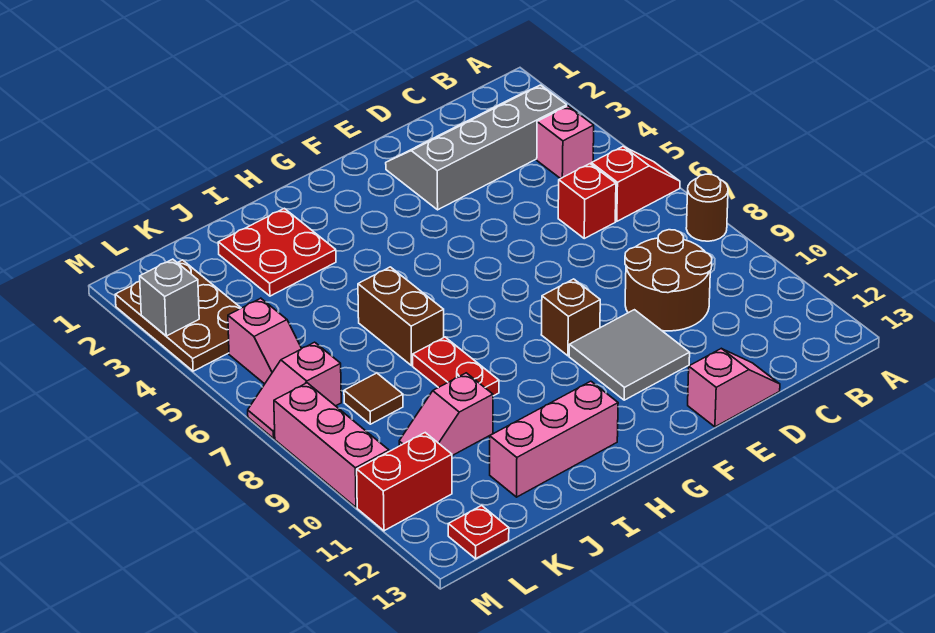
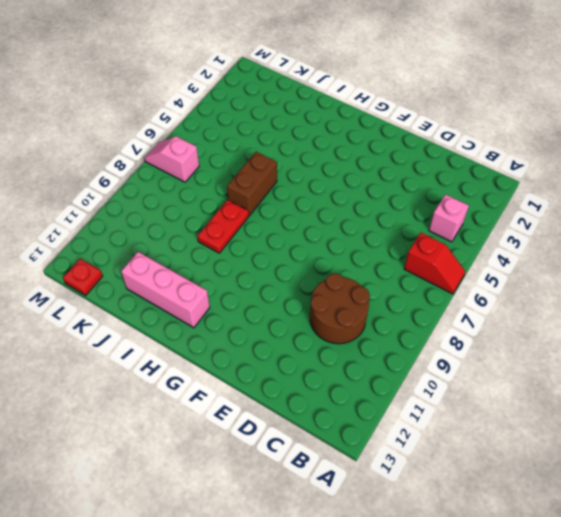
none -> brown 1x1 round brick [686,174,728,241]
none -> grey 2x4 slope [386,85,567,210]
none -> red 1x1 brick [558,164,616,238]

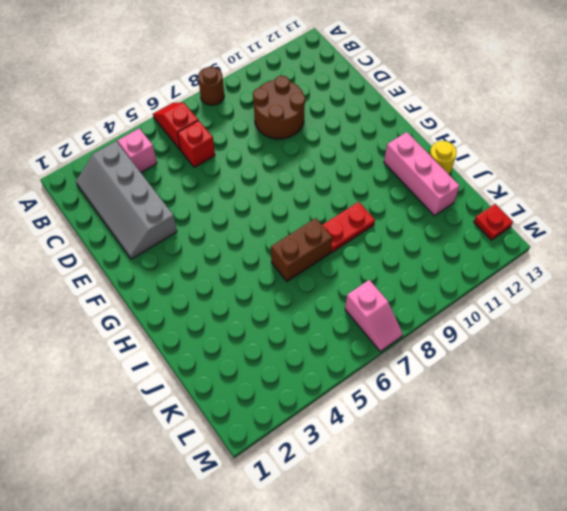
yellow 1x1 round brick [429,141,457,175] -> none
none -> pink 1x2 slope [688,349,780,427]
none -> grey 2x2 tile [569,310,690,400]
none -> brown 1x1 brick [541,279,600,356]

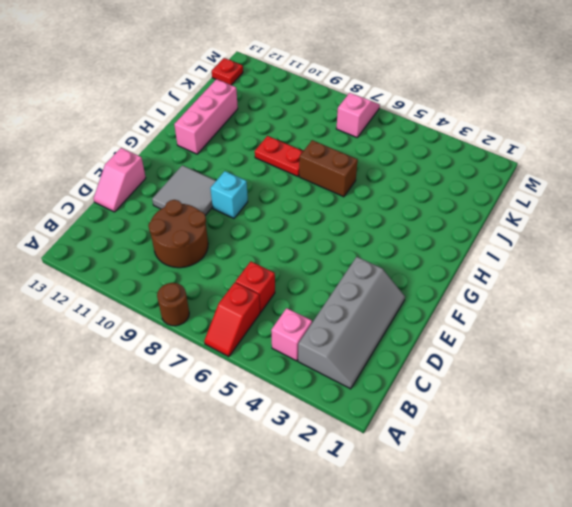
cyan 1x1 brick [210,171,248,218] -> brown 1x1 brick [541,279,600,356]
none -> red 2x2 plate [218,208,336,296]
none -> pink 1x2 slope [399,373,493,456]
none -> brown 1x1 tile [344,373,403,424]

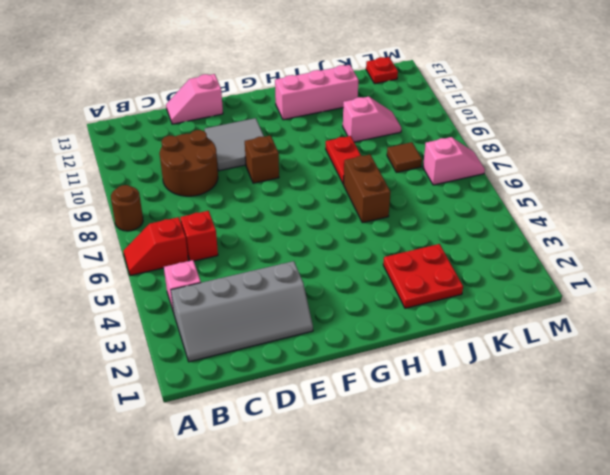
none -> brown 2x3 plate [115,260,241,371]
none -> pink 1x2 slope [228,298,302,384]
none -> red 1x2 brick [357,433,452,531]

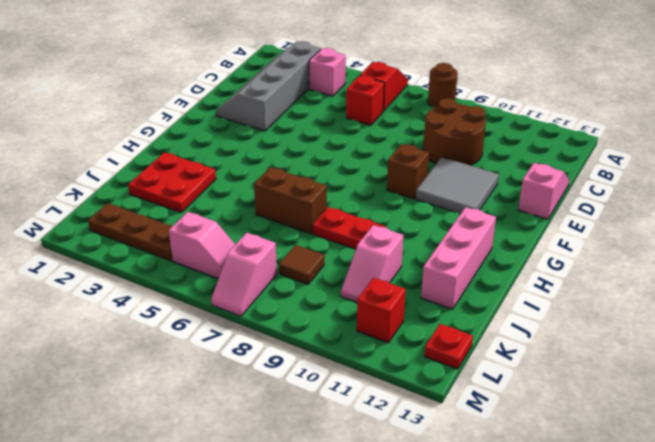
brown 1x3 plate [88,203,172,261] -> brown 2x3 plate [115,260,241,371]
red 1x1 brick [357,278,406,343] -> red 1x2 brick [357,433,452,531]
none -> pink 1x3 brick [274,383,389,507]
none -> grey 1x1 brick [140,259,199,336]

